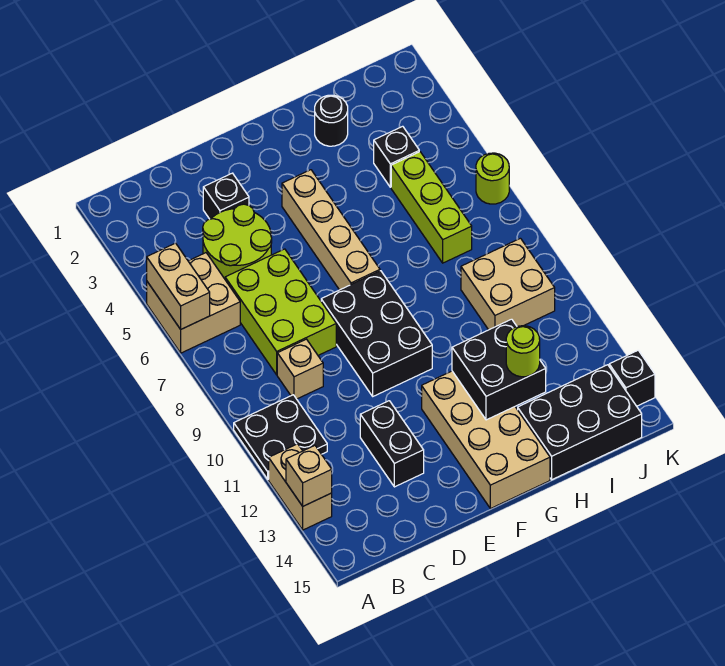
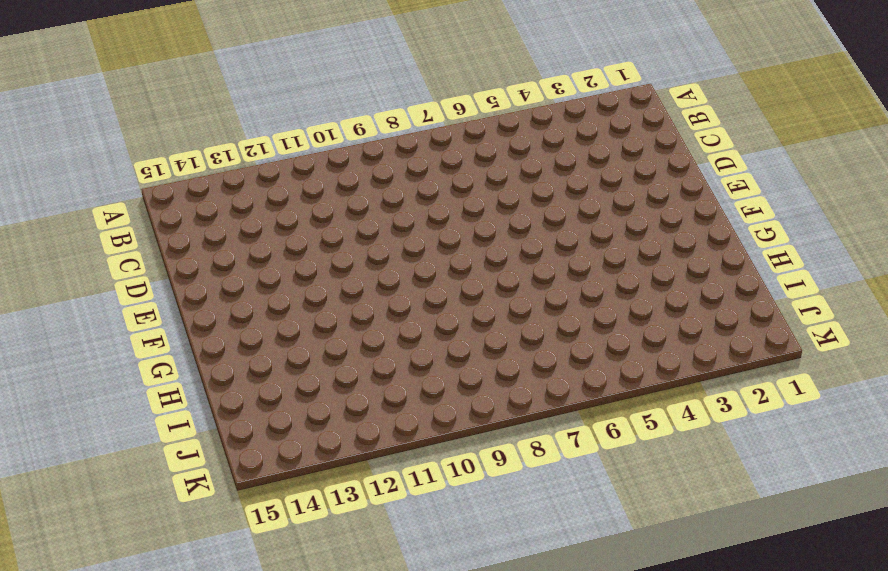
none -> tan 2x2 brick [147,253,240,353]
none -> black 2x2 plate [234,395,327,479]
none -> tan 1x2 brick [269,444,332,530]

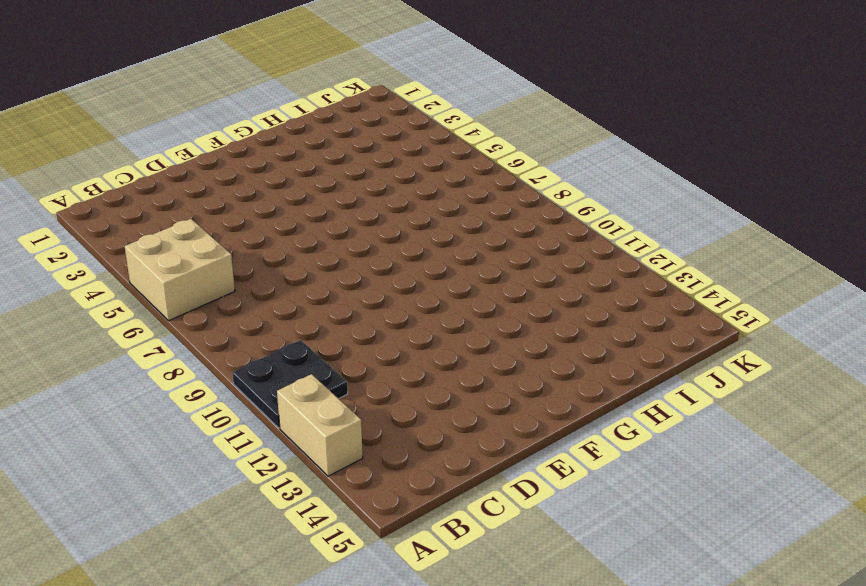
none -> lime 2x2 round brick [203,204,272,279]
none -> lime 2x3 brick [225,249,336,375]
none -> tan 1x1 brick [277,339,323,399]

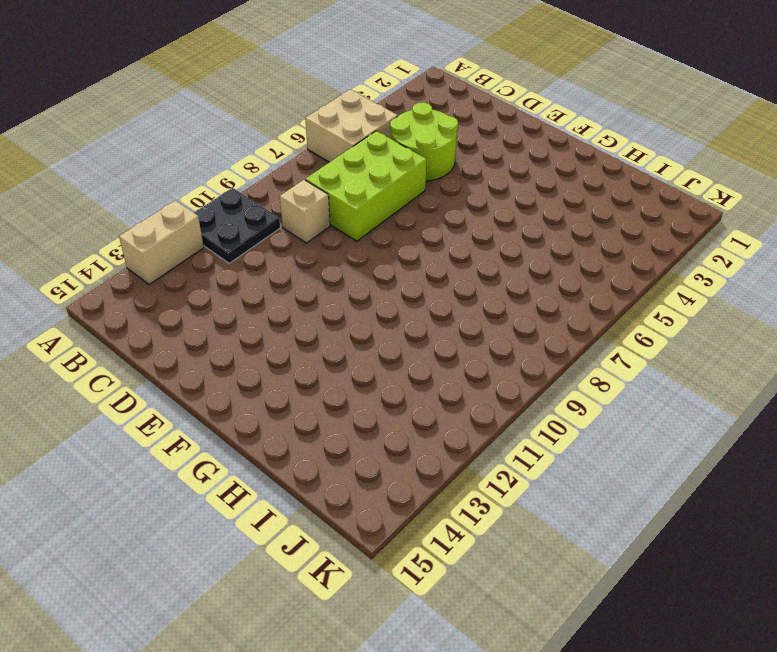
none -> black 1x1 brick [203,173,249,219]
none -> black 1x2 brick [360,401,424,487]
none -> black 2x3 brick [321,271,432,396]

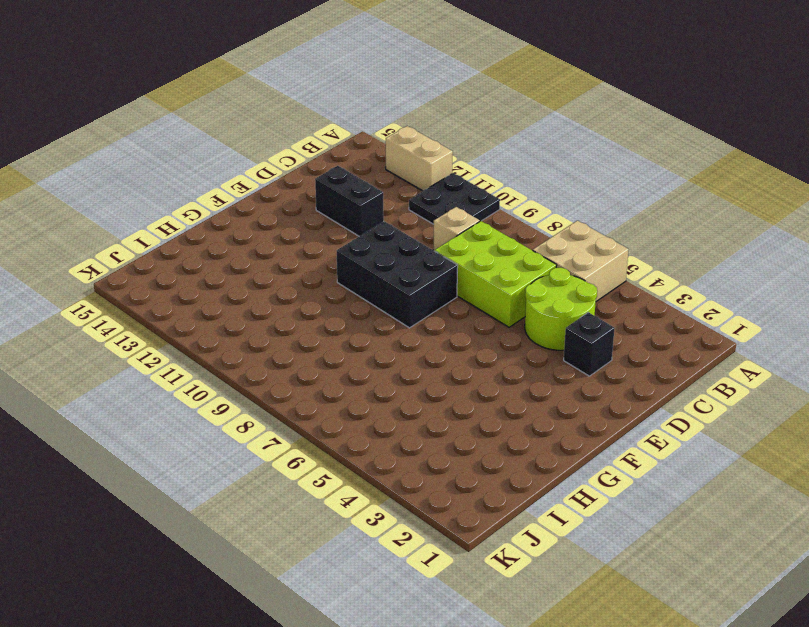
none -> tan 1x4 brick [282,170,380,290]
none -> tan 2x4 brick [422,371,550,509]
none -> black 1x1 round brick [315,95,348,146]

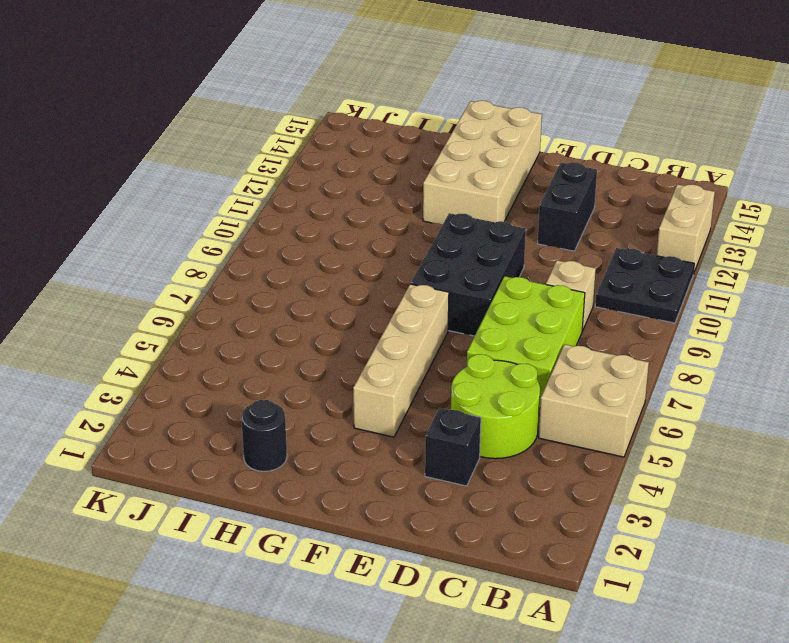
none -> black 2x3 brick [518,365,642,480]
none -> black 1x1 brick [374,126,419,187]
none -> lime 1x3 brick [391,152,472,263]

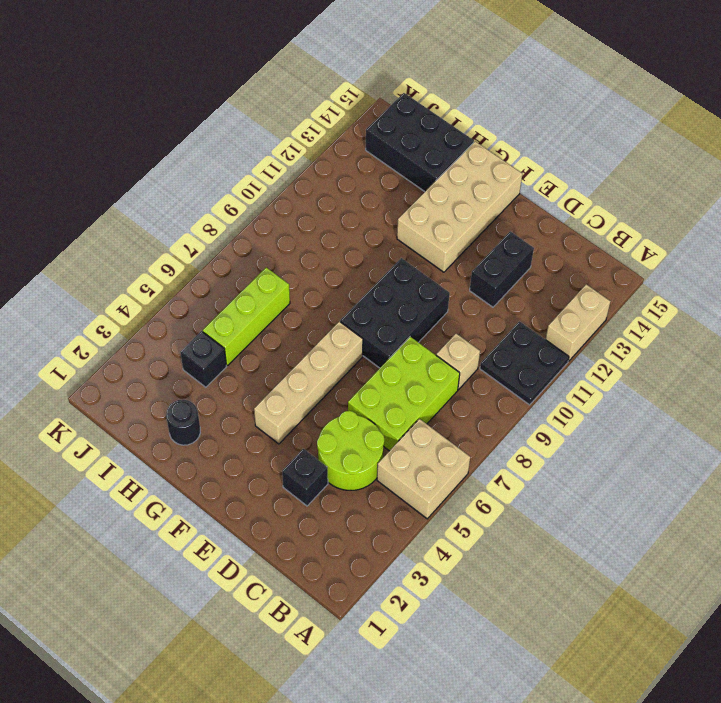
none -> tan 2x2 brick [461,238,555,330]
none -> lime 1x1 round brick [476,153,509,204]
none -> black 1x1 brick [609,350,655,406]

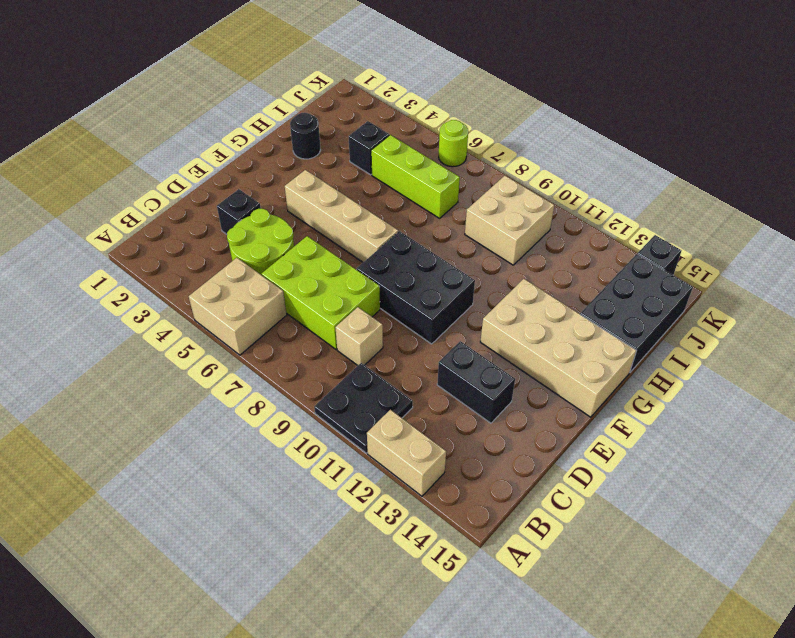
none -> tan 1x2 brick [147,243,210,329]
none -> tan 1x1 brick [286,446,332,506]
none -> black 2x2 brick [452,319,546,420]

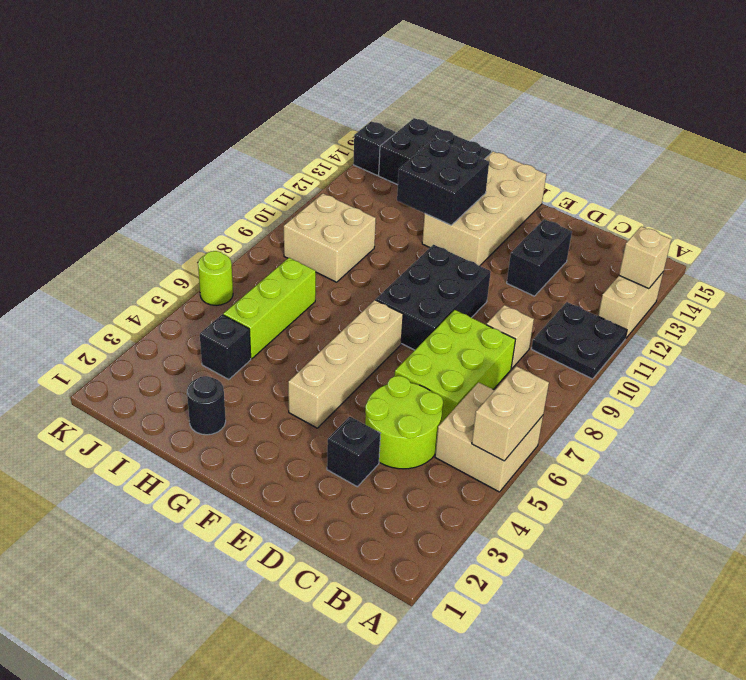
none -> lime 1x1 round brick [506,326,540,377]

